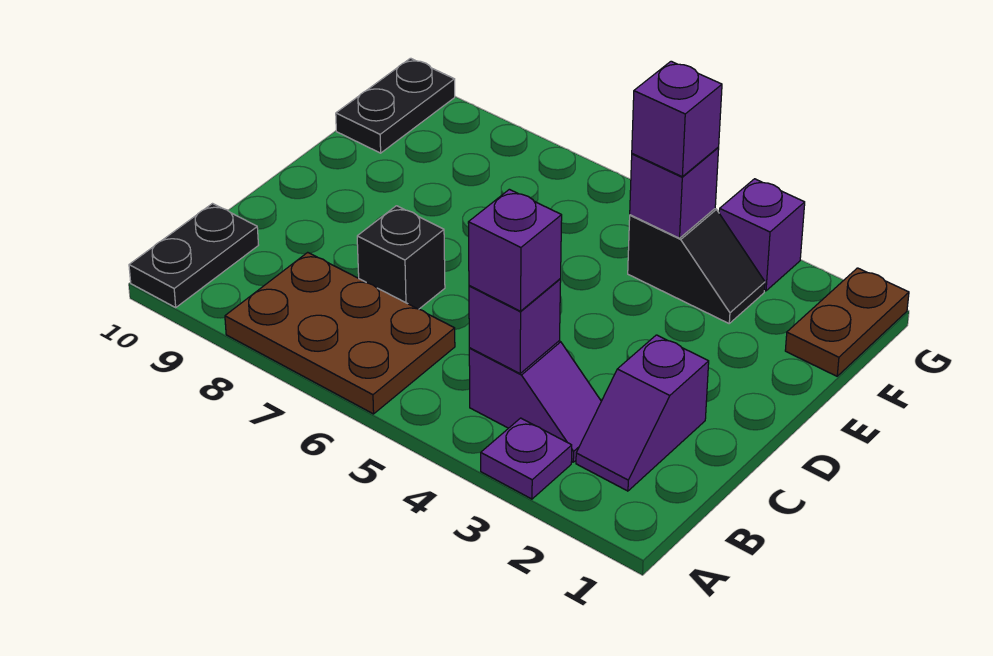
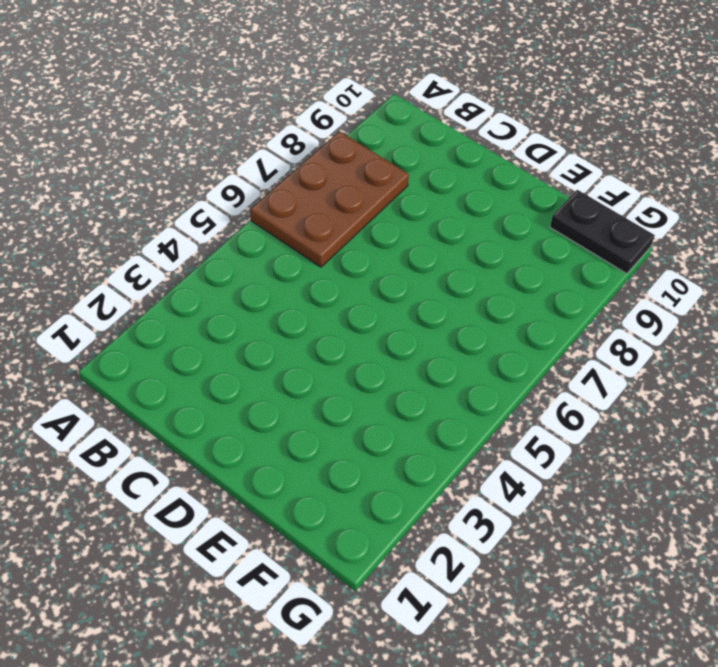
none -> purple 1x1 plate [481,418,572,499]
none -> black 1x2 plate [129,204,258,307]
none -> purple 1x2 slope [576,335,709,491]

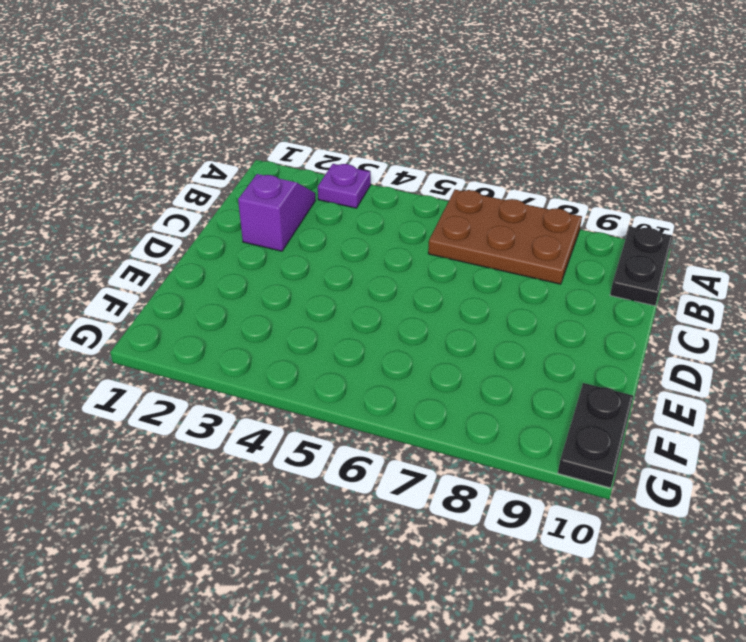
none -> purple 1x2 slope [469,341,601,462]
none -> black 1x1 brick [357,206,445,309]
none -> brown 1x2 plate [785,268,909,376]

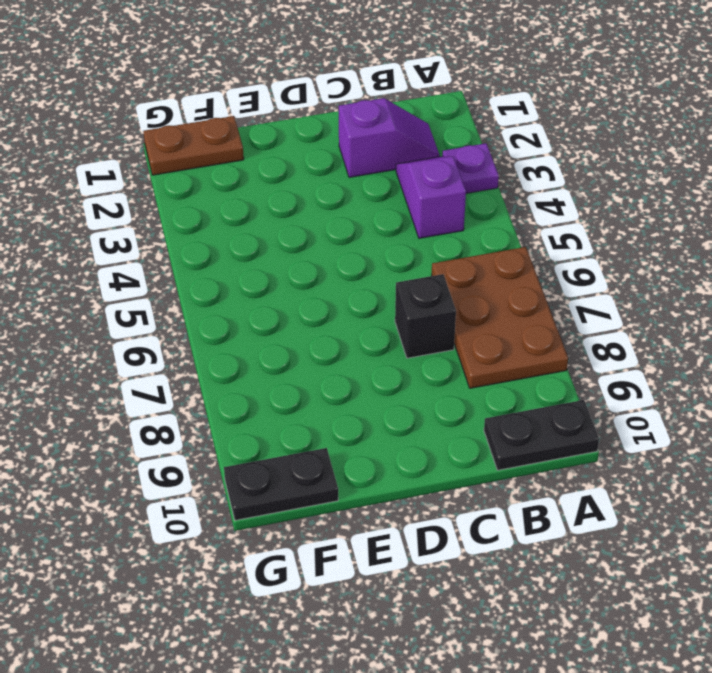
none -> black 1x2 slope [628,209,765,323]
none -> purple 1x1 brick [719,179,805,291]
none -> purple 1x1 brick [469,279,561,373]

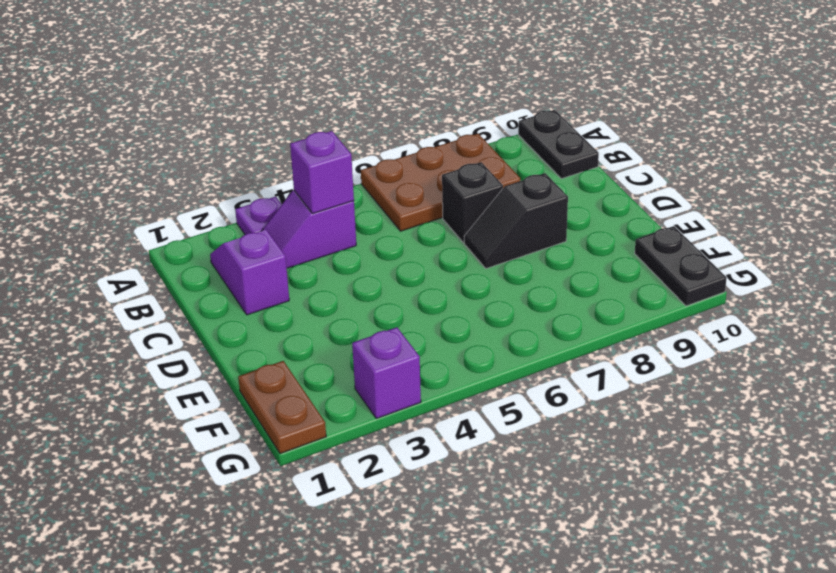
black 1x2 slope [464,173,568,269] -> black 1x2 slope moved to [628,209,765,323]
none -> purple 1x1 brick [630,148,719,238]
none -> purple 1x1 brick [468,189,562,311]
none -> purple 1x1 brick [632,61,722,177]

